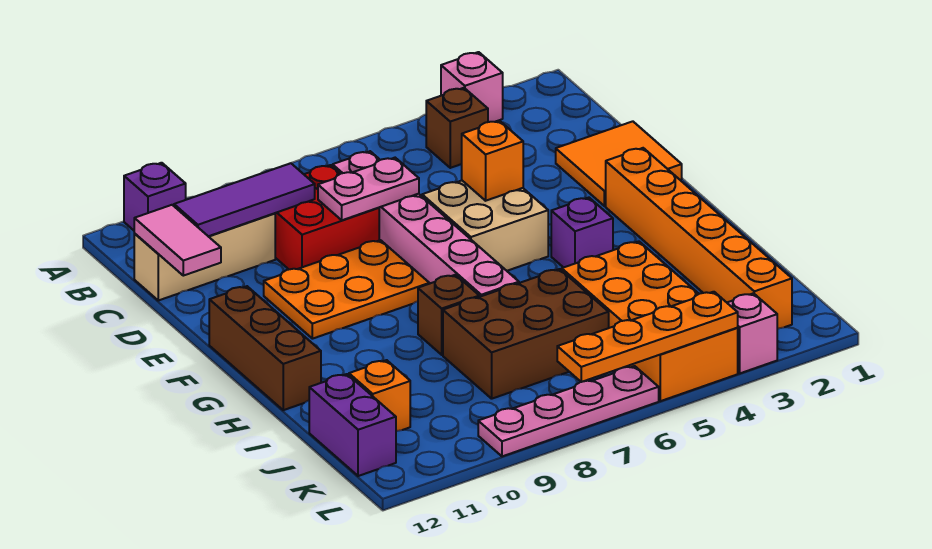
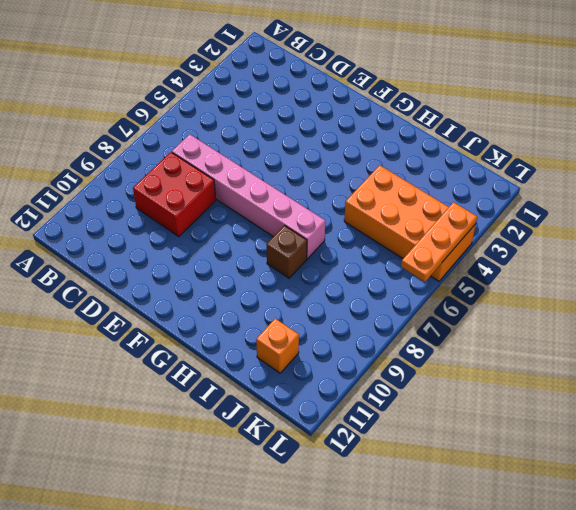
orange 1x3 plate [401,202,477,282] -> orange 1x4 plate [557,292,738,382]
none -> pink 1x1 brick [441,52,503,122]
none -> purple 1x1 brick [124,163,186,230]
none -> brown 1x1 brick [426,88,488,168]

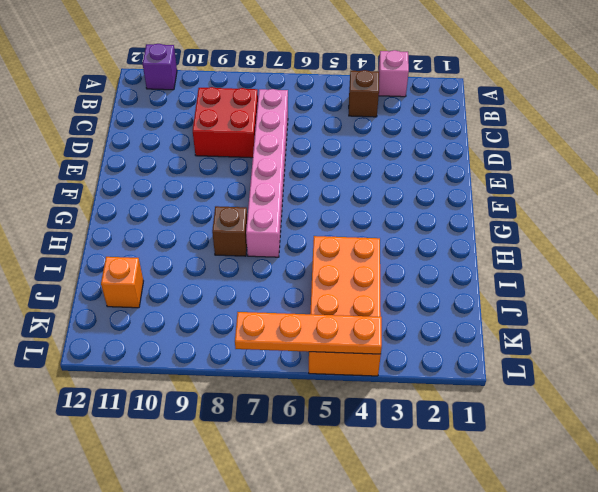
none -> tan 1x3 brick [134,213,275,300]
none -> orange 2x2 tile [556,121,682,206]
none -> tan 2x2 brick [422,181,548,271]

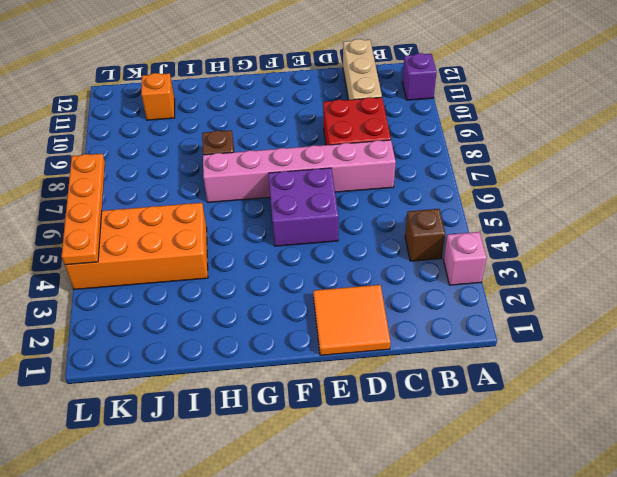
purple 2x2 brick [268,168,338,246] -> tan 2x2 brick [422,181,548,271]
none -> orange 2x3 plate [264,240,429,339]
none -> orange 1x6 brick [606,148,792,329]
none -> brown 1x3 brick [209,286,321,410]

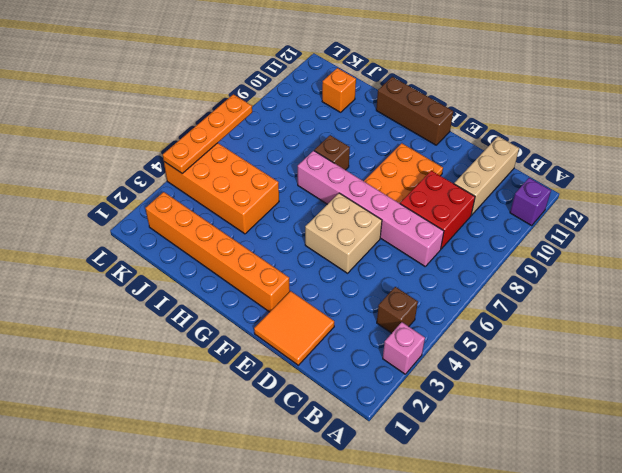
none -> purple 1x1 brick [551,198,613,268]
none -> brown 2x3 brick [443,269,609,399]
none -> purple 1x2 brick [309,374,396,476]

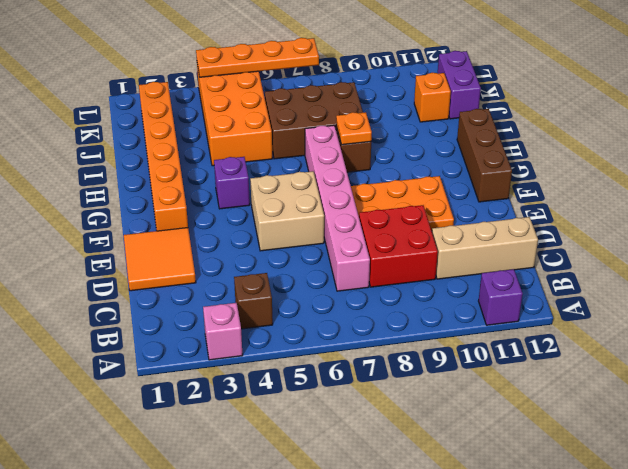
orange 1x1 plate [336,112,372,145] -> none
none -> pink 1x1 brick [727,293,777,373]
none -> pink 1x4 plate [478,366,659,456]
none -> purple 1x3 tile [174,163,315,236]

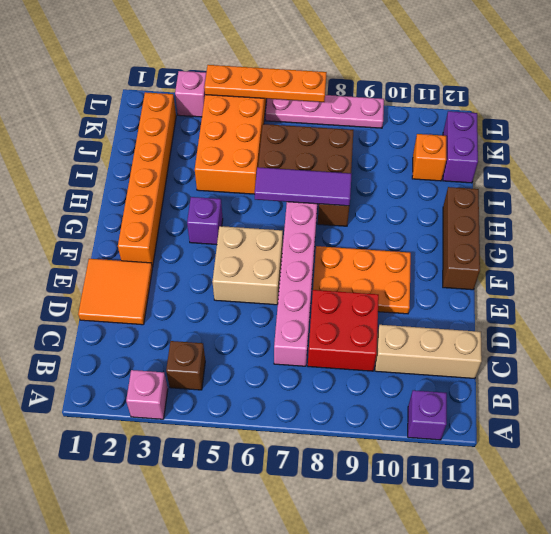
purple 1x3 tile [255,167,352,206] -> purple 1x3 tile moved to [174,163,315,236]
none -> pink 1x2 tile [134,205,221,276]
none -> pink 1x2 plate [318,158,419,220]
none -> orange 1x1 brick [462,121,523,201]

